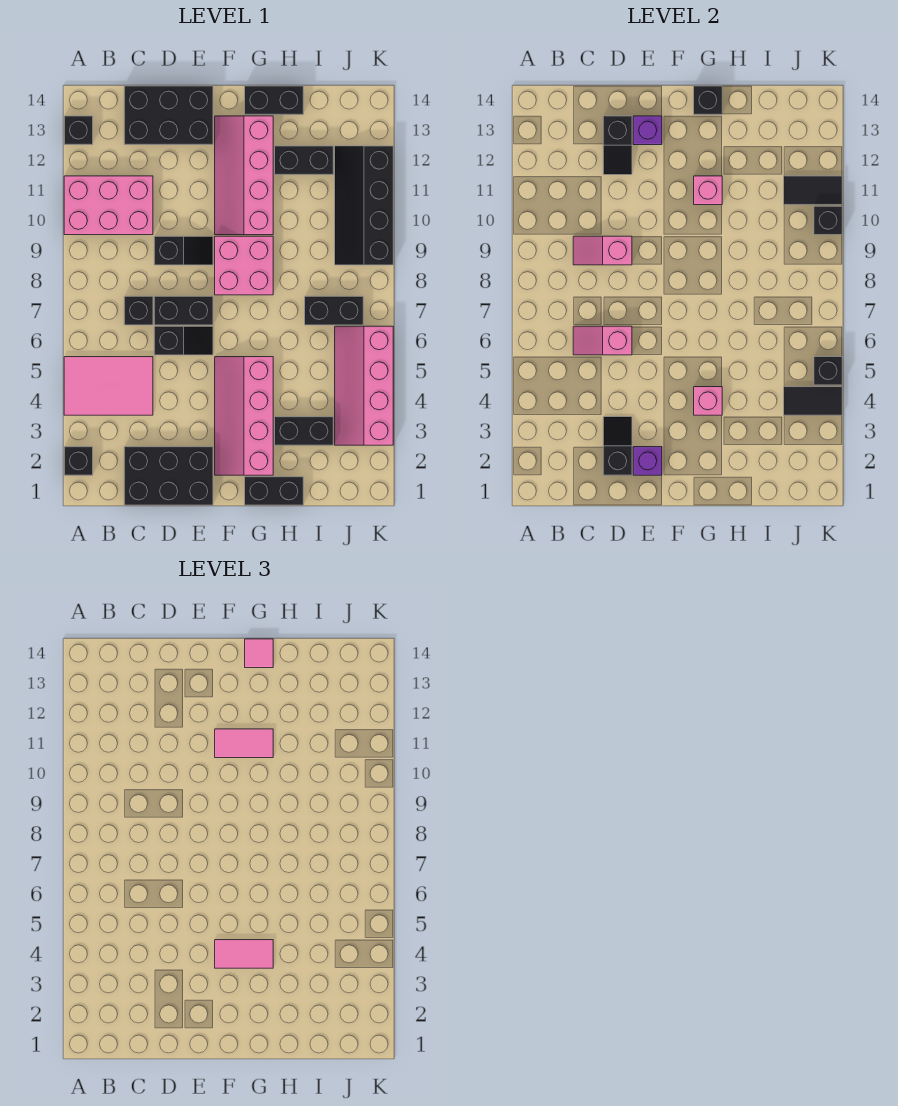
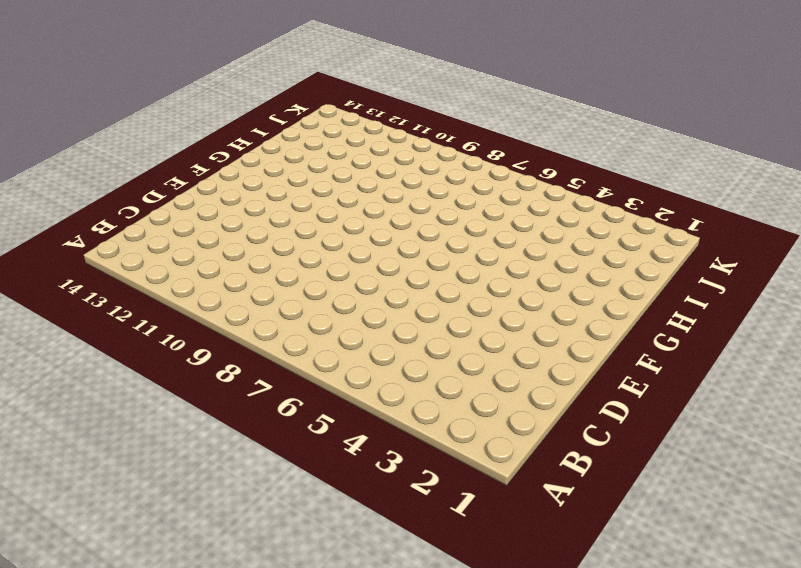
none -> black 1x1 brick [64,447,93,475]
none -> pink 2x3 tile [64,357,153,415]
none -> pink 2x3 brick [64,176,153,235]
none -> black 1x1 brick [64,116,93,145]

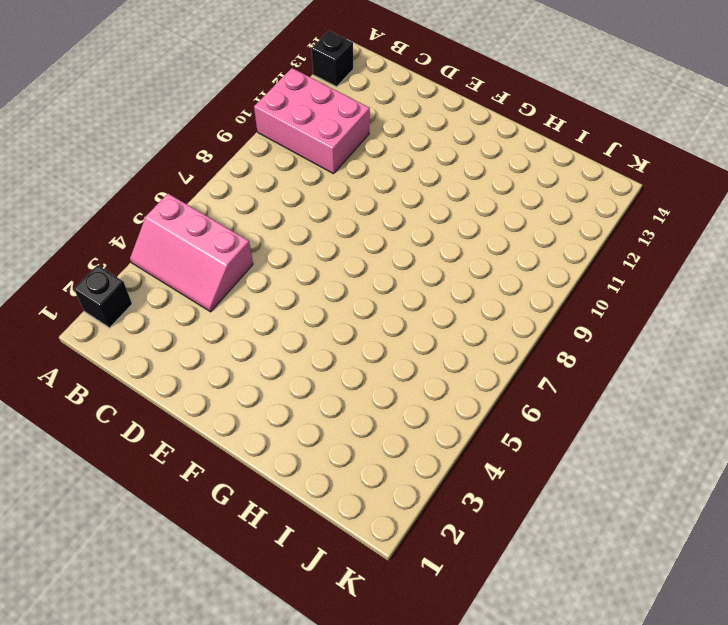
pink 2x3 slope [130,194,253,312] -> pink 2x3 tile [64,357,153,415]
none -> black 2x3 brick [124,447,213,505]
none -> black 1x1 brick [124,296,153,325]
none -> black 2x3 brick [124,86,213,145]
none -> black 1x2 slope [154,326,213,355]

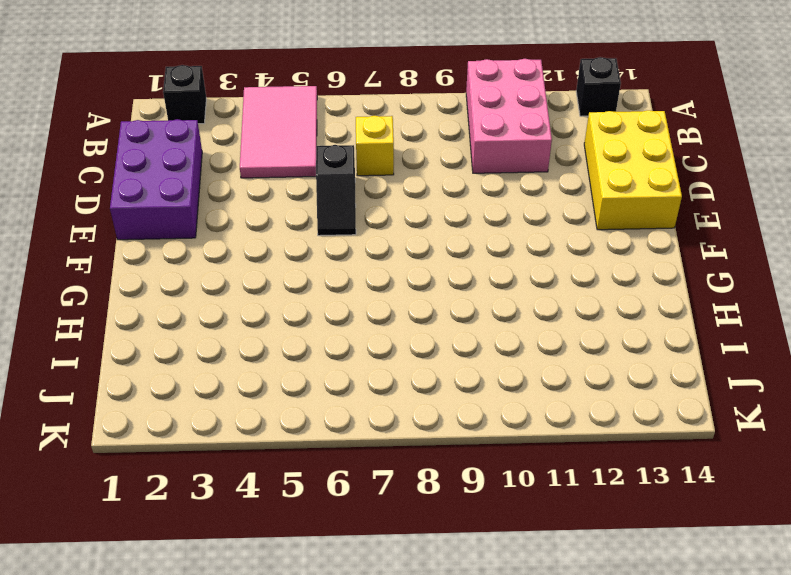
purple 2x3 brick [110,119,202,240] -> black 2x3 brick [124,447,213,505]
yellow 1x1 brick [356,116,394,176] -> black 1x1 brick [124,296,153,325]
yellow 2x3 brick [584,110,682,230] -> black 2x3 brick [124,86,213,145]
none -> black 1x2 brick [154,296,213,325]
none -> black 1x2 slope [154,236,213,265]
none -> pink 2x4 slope [215,357,273,475]
none -> pink 2x2 brick [215,236,273,295]

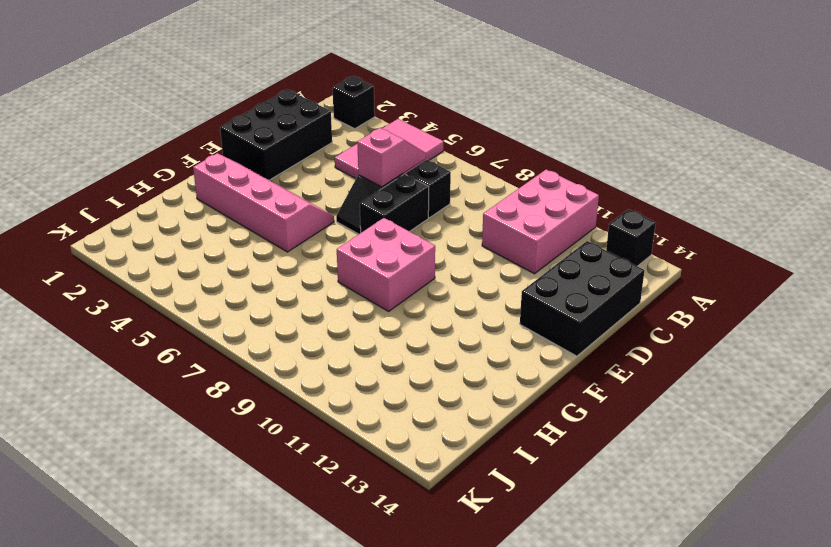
none -> black 1x2 slope [154,236,213,265]
none -> pink 2x4 slope [215,116,273,235]
none -> black 1x2 brick [245,477,303,505]
none -> black 1x2 brick [245,86,303,115]

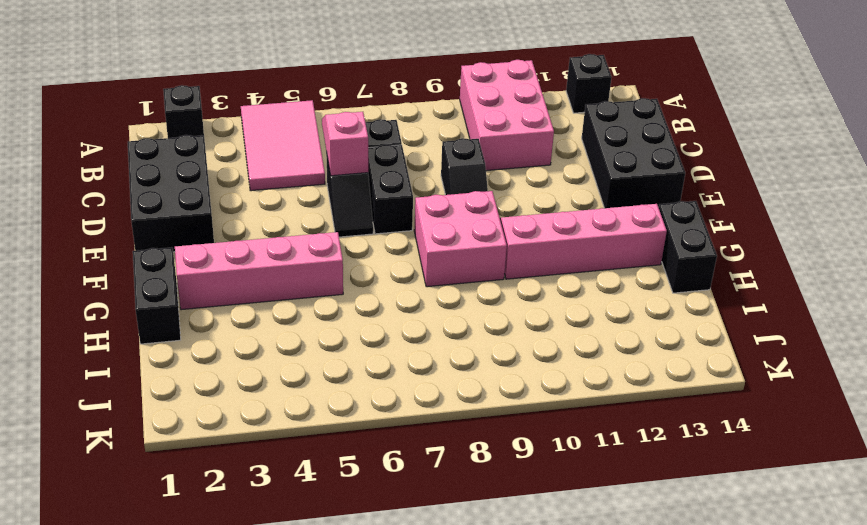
none -> black 1x2 brick [275,417,333,445]
none -> black 1x2 brick [275,146,333,175]
none -> black 1x2 brick [305,296,363,325]
none -> pink 2x4 slope [335,326,393,445]

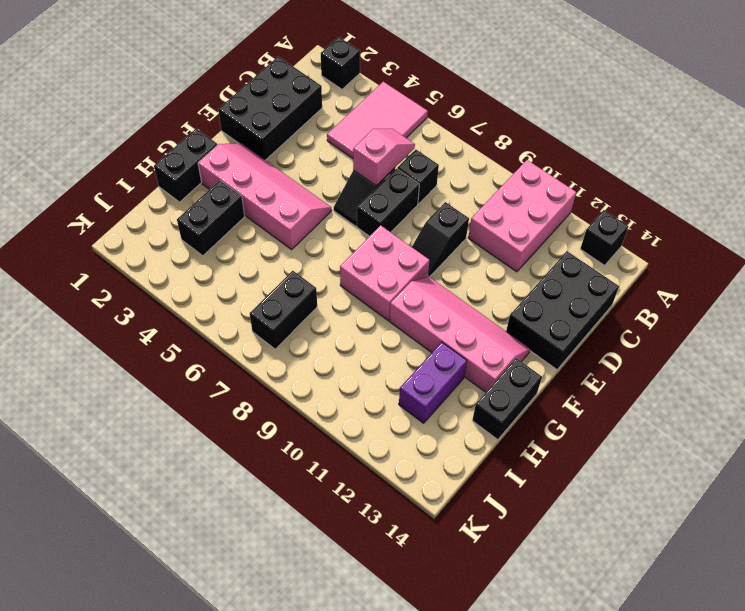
purple 1x2 brick [399,342,467,423] -> black 1x2 brick [275,146,333,175]
none -> pink 2x4 slope [335,326,393,445]
none -> black 2x4 slope [335,146,393,265]
none -> pink 1x2 slope [573,236,632,265]
none -> black 1x2 slope [603,417,632,475]

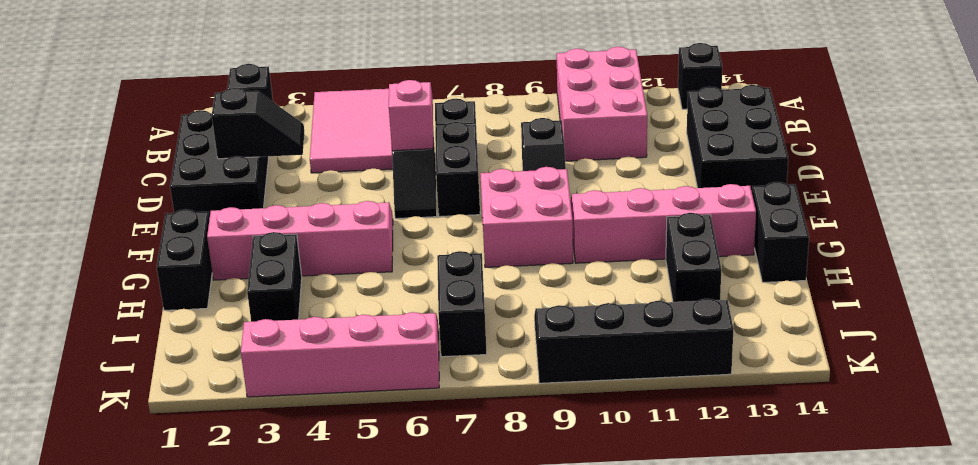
none -> pink 1x2 slope [573,236,632,265]
none -> black 1x2 slope [603,116,632,175]
none -> purple 1x1 brick [633,447,662,475]
none -> purple 1x1 brick [633,116,662,145]

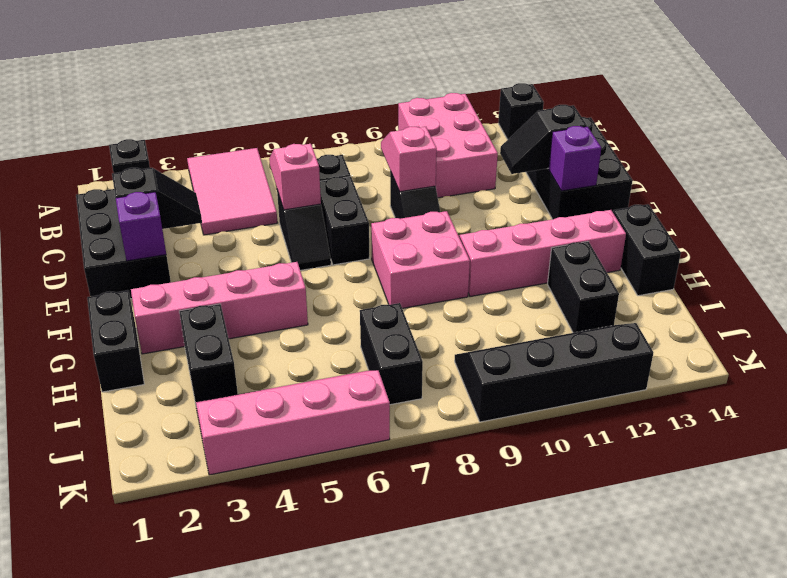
none -> pink 1x1 brick [694,387,722,415]
none -> pink 1x1 brick [694,176,722,205]
none -> black 1x1 brick [694,86,722,115]
none -> black 1x2 tile [784,387,842,415]

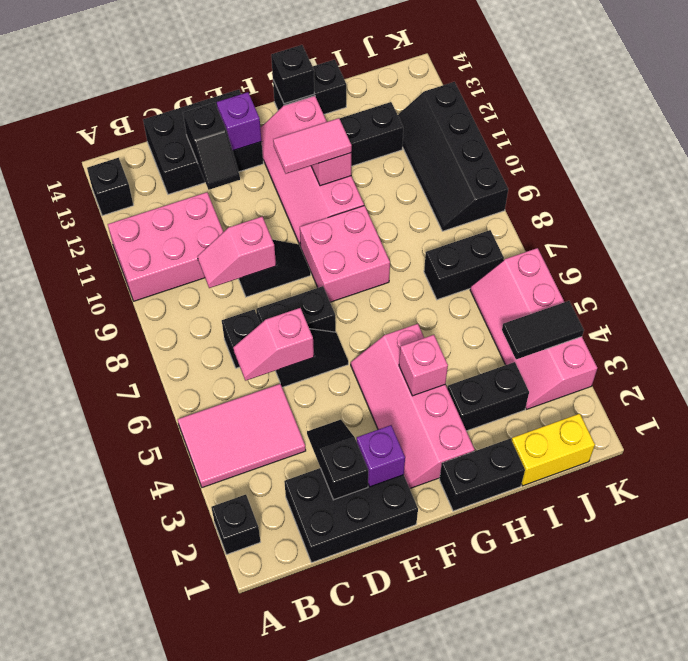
yellow 1x2 brick [512,414,595,486] -> none
none -> black 1x2 tile [784,176,842,205]
none -> black 1x1 brick [814,357,842,385]
none -> black 1x1 brick [814,206,842,235]
none -> pink 1x2 tile [215,940,273,968]

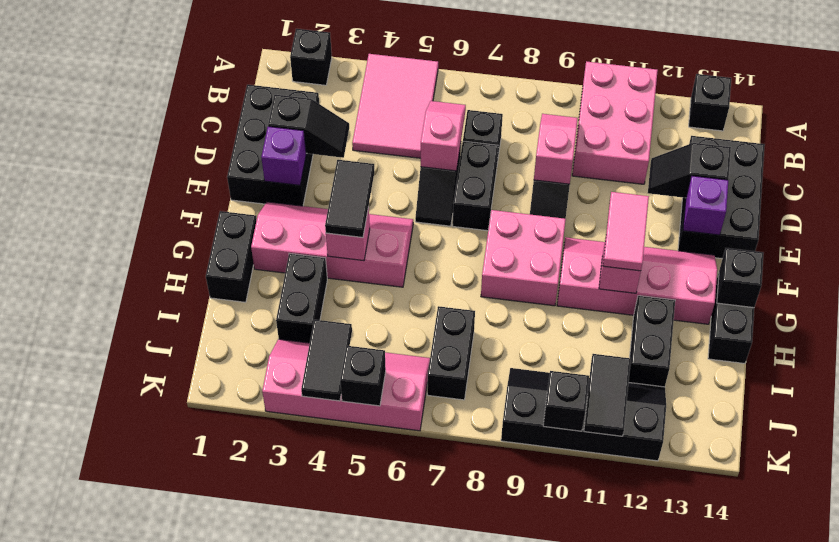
black 1x2 tile [325,160,375,238] -> pink 1x2 tile [215,940,273,968]
none -> pink 1x1 tile [245,639,273,668]

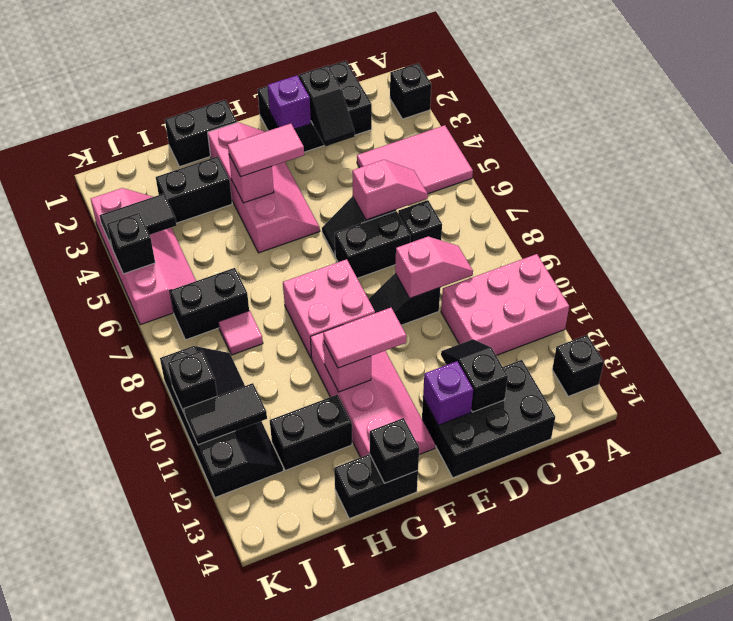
pink 1x1 tile [218,311,263,355] -> pink 1x1 tile moved to [245,639,273,668]

